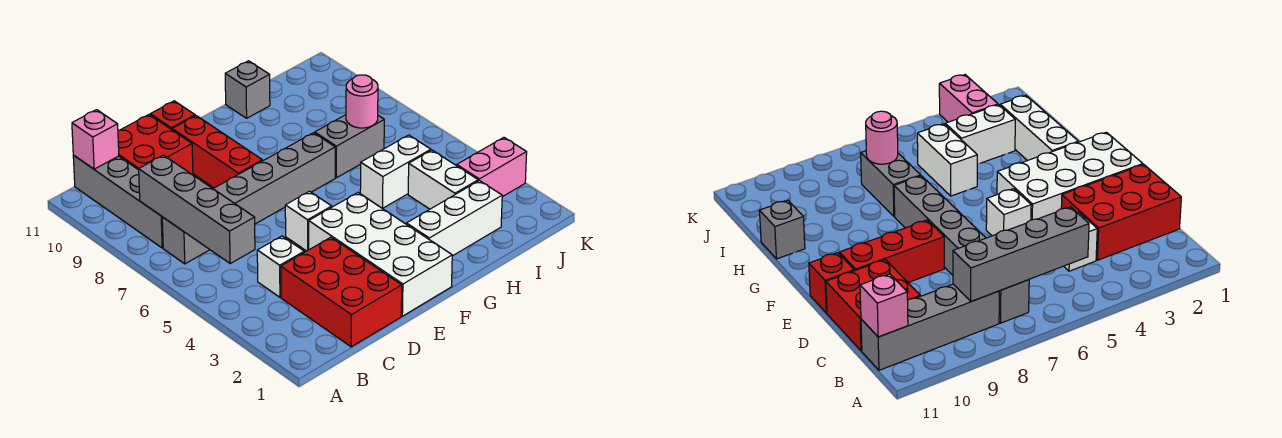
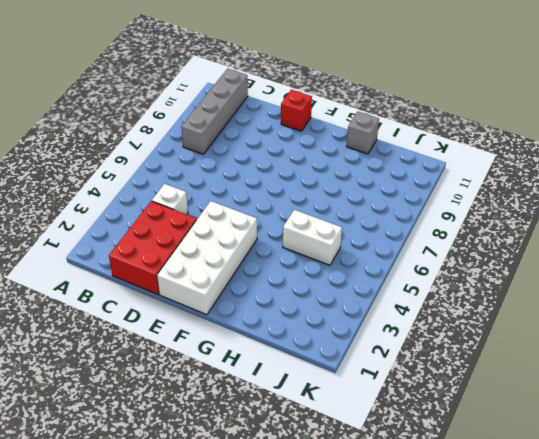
none -> grey 1x6 brick [162,133,335,264]
none -> red 2x2 brick [118,115,193,175]
none -> white 1x1 brick [285,191,332,251]

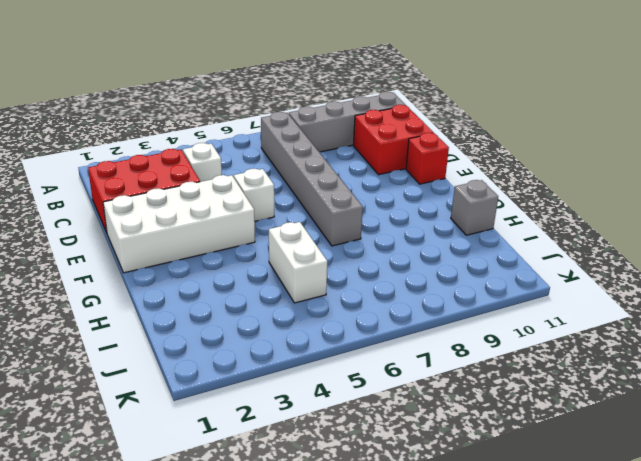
none -> red 1x3 brick [172,116,262,188]
none -> white 1x3 brick [406,181,502,256]
none -> grey 1x2 brick [315,115,384,178]

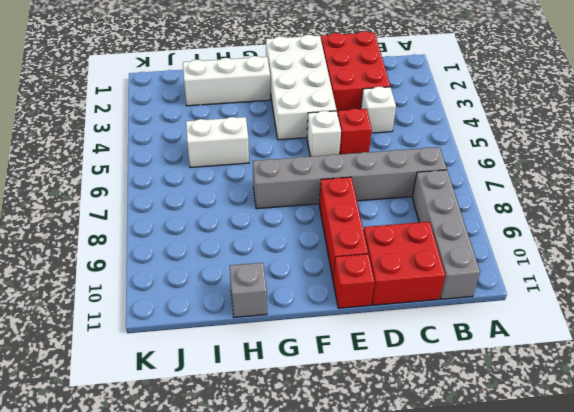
red 1x1 brick [338,109,372,154] -> none
none -> grey 1x2 brick [315,115,384,178]
none -> white 1x2 brick [408,150,478,209]
none -> pink 1x2 brick [457,137,527,197]

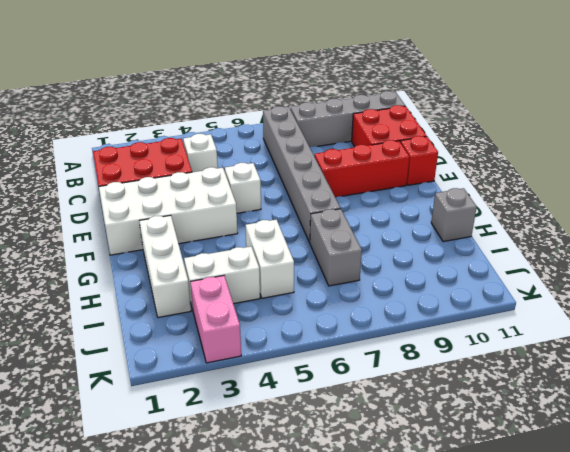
none -> grey 1x4 brick [139,155,255,263]
none -> pink 1x1 brick [72,110,119,169]
none -> pink 1x1 round brick [346,75,378,128]

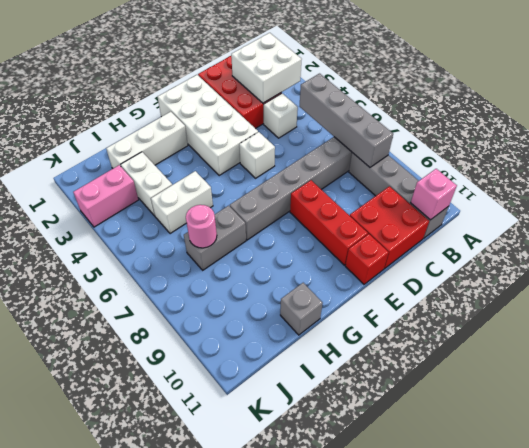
white 2x2 brick [231,33,302,103] -> none

